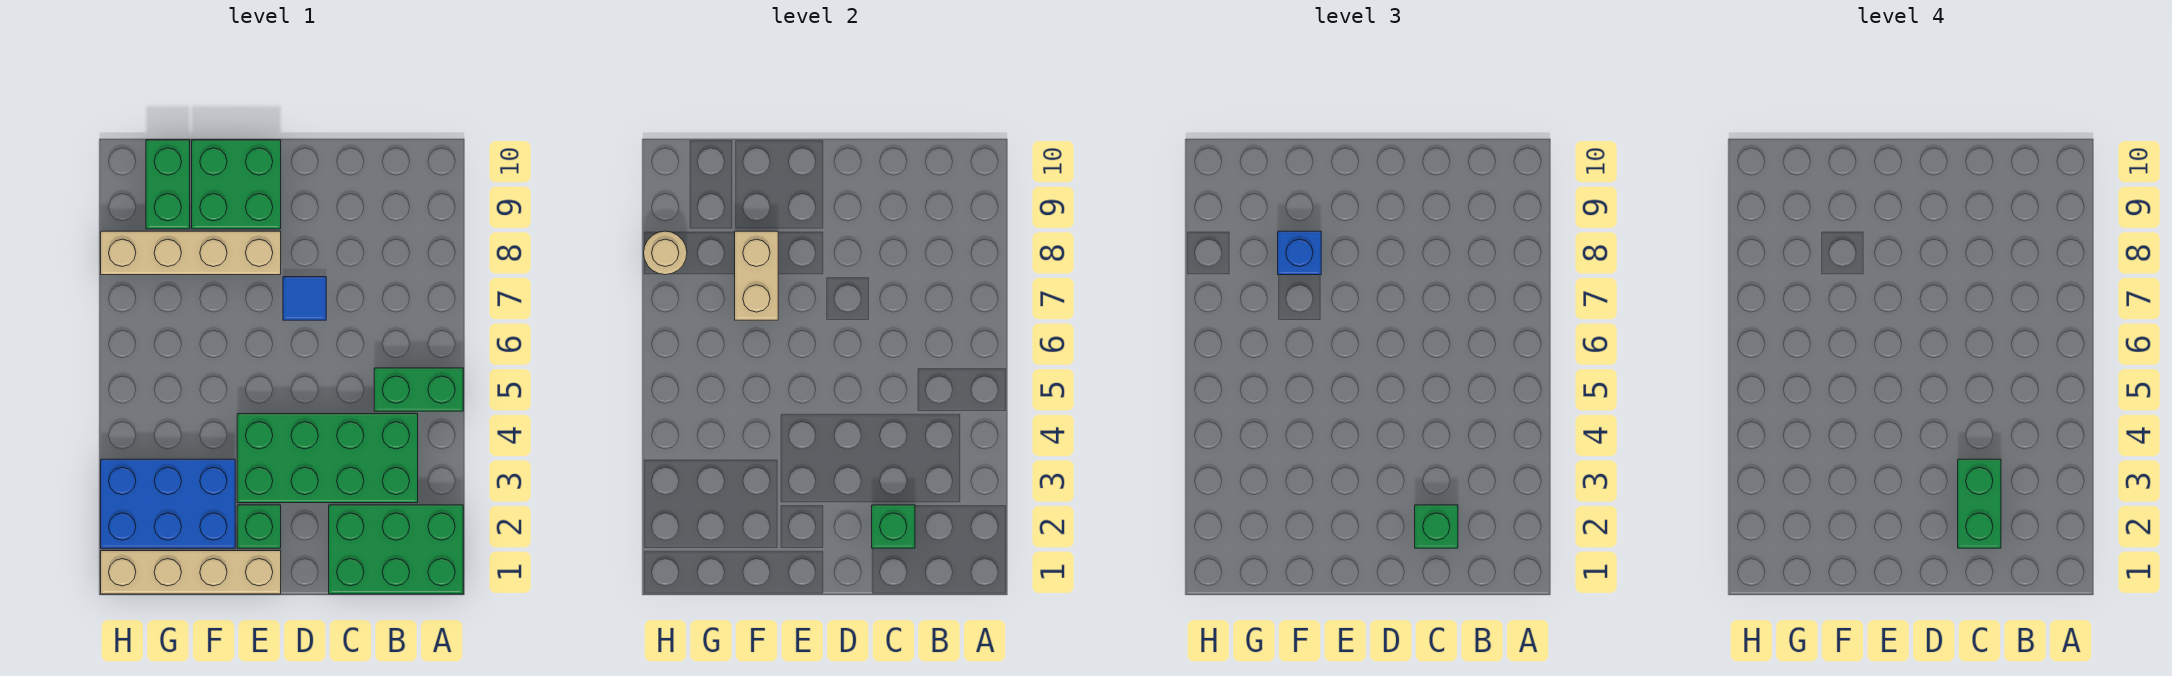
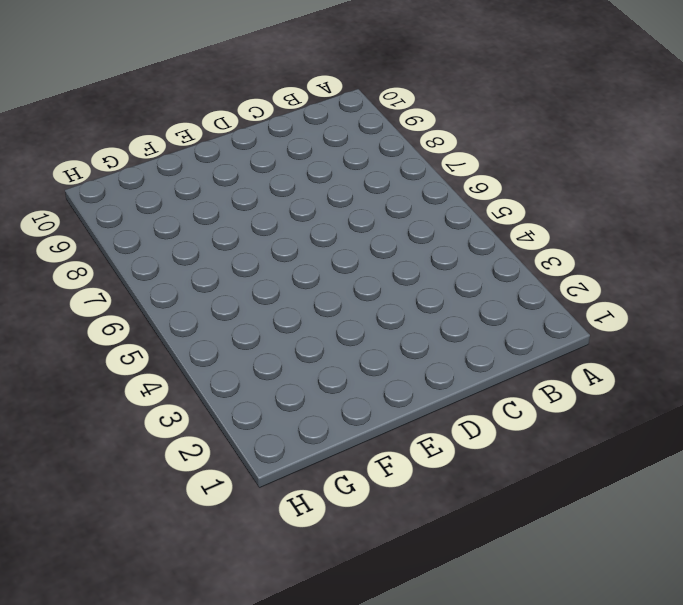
none -> green 2x3 brick [329,505,463,594]
none -> green 1x2 brick [374,368,463,411]
none -> green 2x4 brick [237,414,418,503]

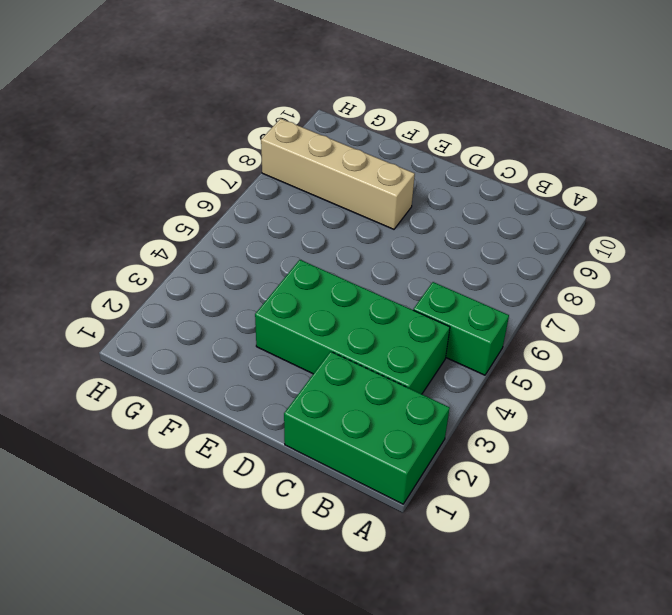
none -> blue 1x1 tile [283,277,326,320]
none -> tan 1x4 brick [101,551,281,594]
none -> green 1x1 brick [237,505,281,548]

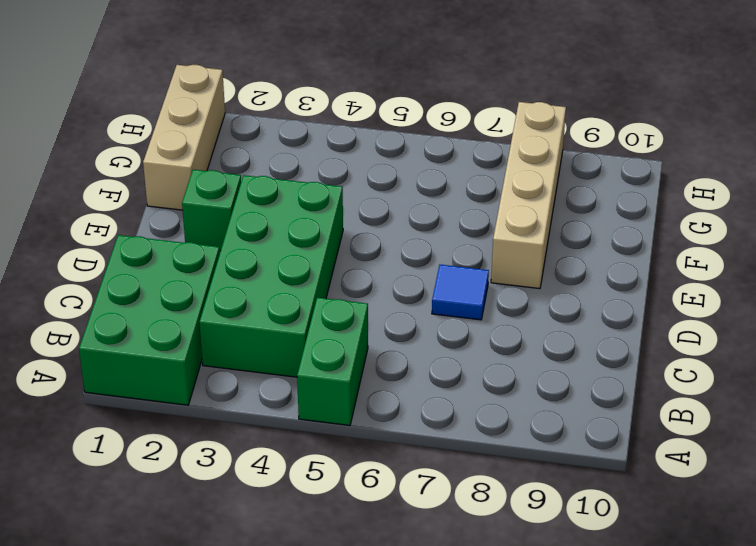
tan 1x3 brick [143,65,225,210] -> tan 1x4 brick [101,551,281,594]
none -> green 2x2 brick [192,140,281,229]
none -> blue 2x3 brick [101,459,235,548]
none -> green 1x2 brick [146,140,190,229]

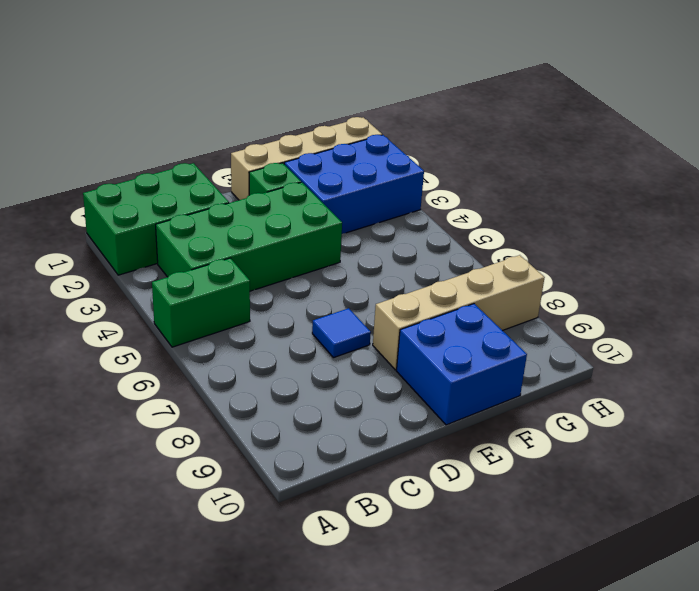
blue 2x2 brick [397,304,527,425] -> green 2x2 brick [192,140,281,229]
none -> green 1x2 brick [146,140,190,229]
none -> green 1x1 brick [872,505,915,548]
none -> tan 1x2 brick [735,231,778,320]

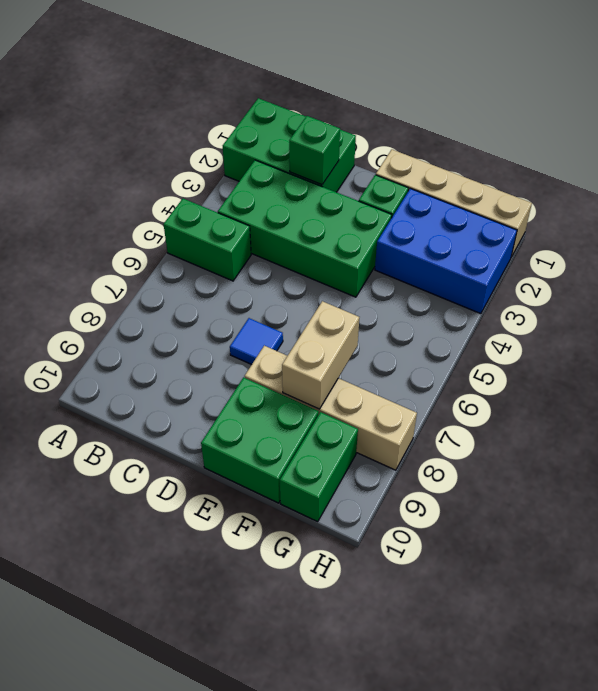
none -> tan 1x1 round brick [644,231,687,275]
none -> green 1x1 brick [1415,505,1458,548]
none -> blue 1x1 brick [1278,231,1321,275]

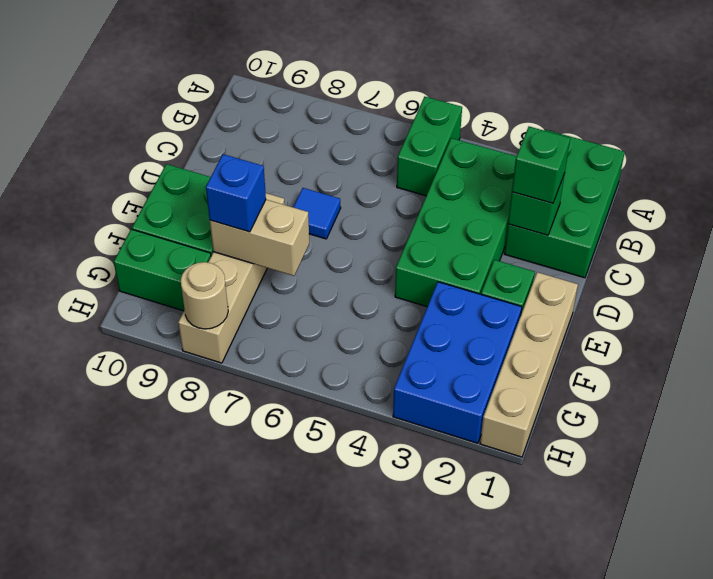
none -> green 1x2 brick [1958,459,2001,548]

